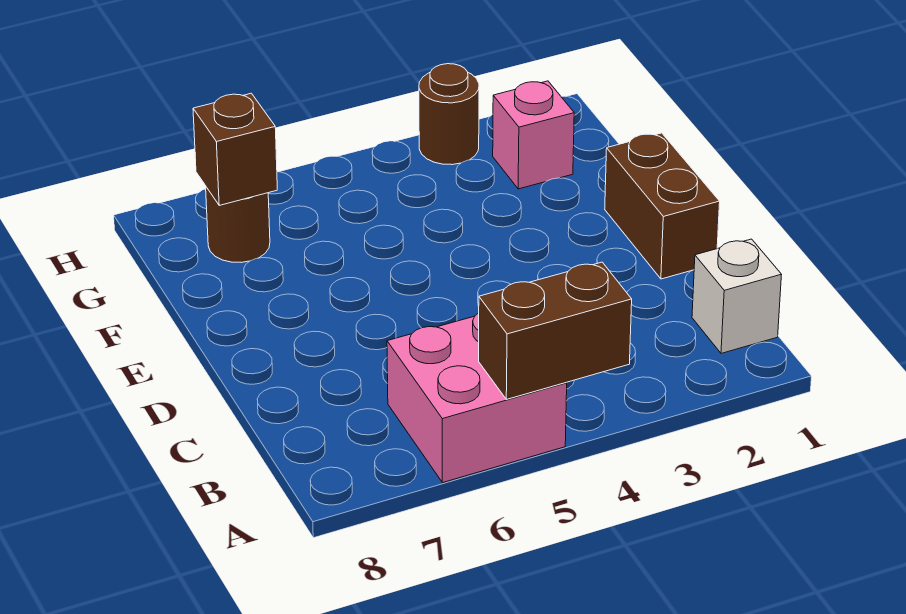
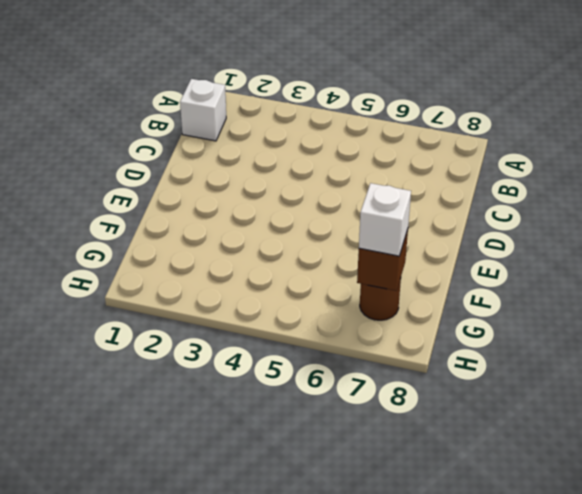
white 1x1 brick [359,183,411,256] -> none
none -> pink 2x2 brick [387,313,567,483]
none -> brown 1x2 brick [605,133,720,279]

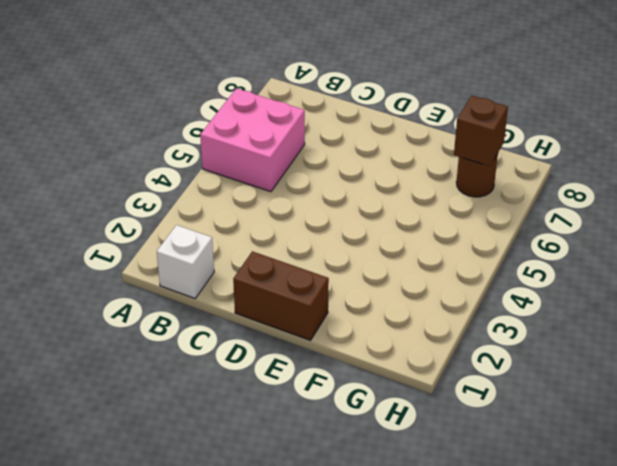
none -> pink 1x1 brick [493,81,574,189]
none -> brown 1x1 round brick [419,64,479,165]

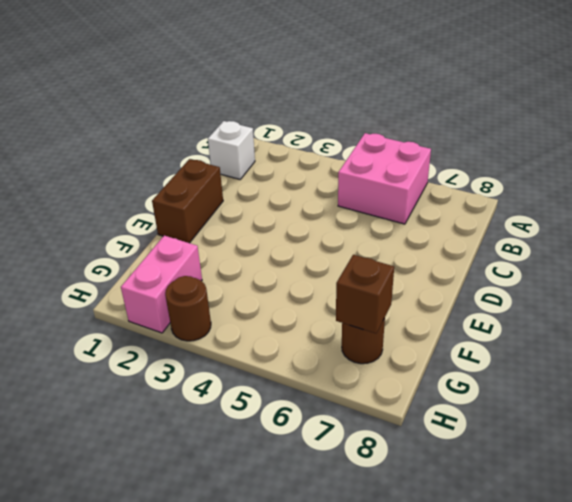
pink 1x2 brick [121,236,202,333] -> pink 1x1 brick [493,81,574,189]
none -> brown 1x2 brick [479,262,632,399]

